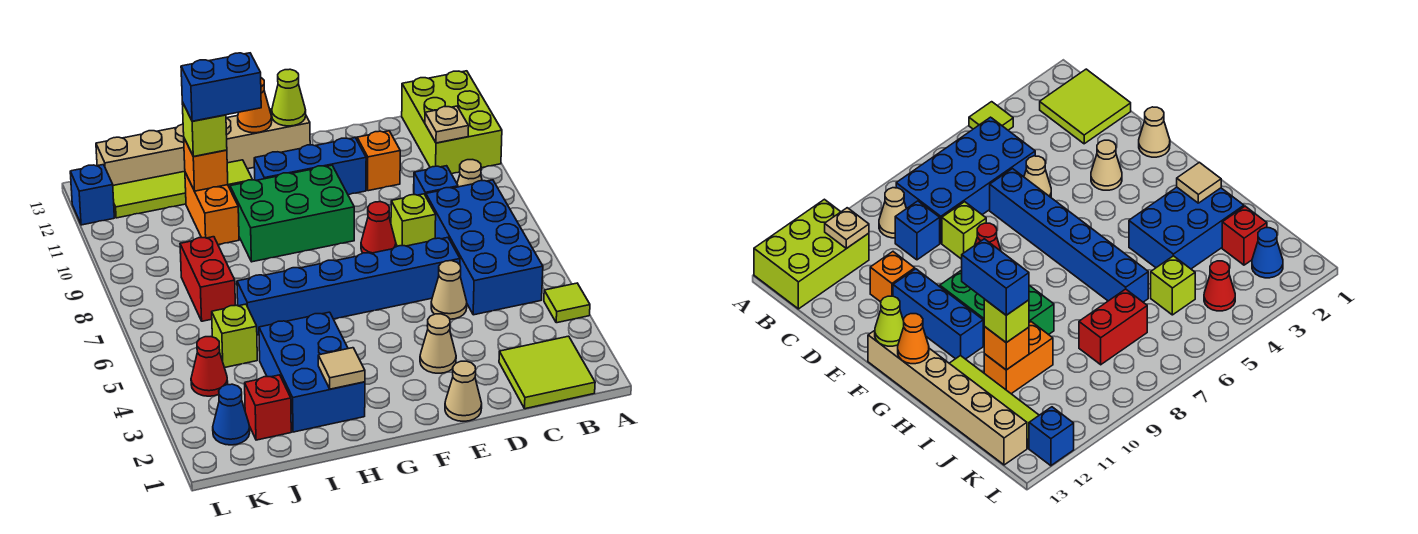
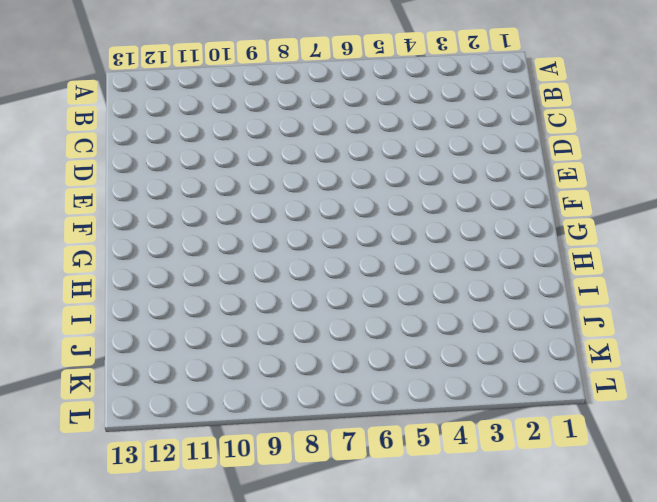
none -> lime 1x1 tile [544,283,590,323]
none -> lime 2x3 brick [402,71,502,174]
none -> lime 2x2 tile [499,336,595,409]
none -> blue 2x4 brick [426,180,543,315]

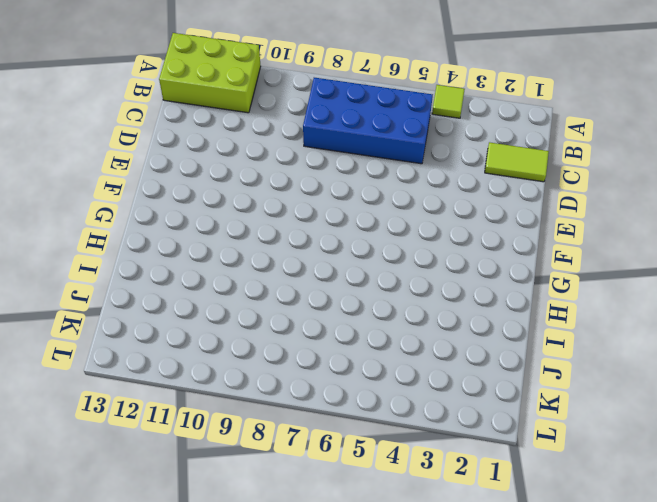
lime 1x2 tile [485,142,549,182] -> lime 2x2 tile [499,336,595,409]
none -> tan 1x1 cone [457,160,482,187]
none -> blue 1x1 brick [414,166,458,196]
none -> tan 1x1 cone [431,261,467,319]
none -> blue 1x6 brick [237,238,460,335]

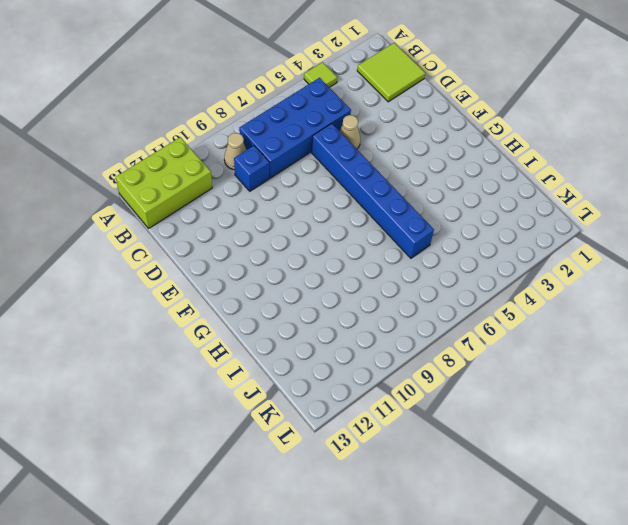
none -> lime 1x1 brick [391,194,436,246]
none -> orange 1x1 brick [357,131,400,191]
none -> tan 1x1 cone [445,361,482,421]
none -> tan 1x1 cone [420,314,456,373]

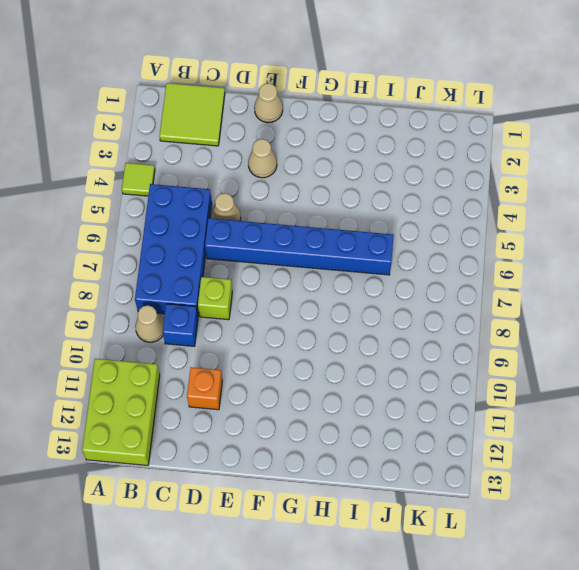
none -> red 1x1 cone [361,202,396,253]
none -> blue 1x3 brick [254,138,366,195]
none -> green 2x3 brick [230,165,354,262]
none -> tan 1x6 brick [96,109,310,185]

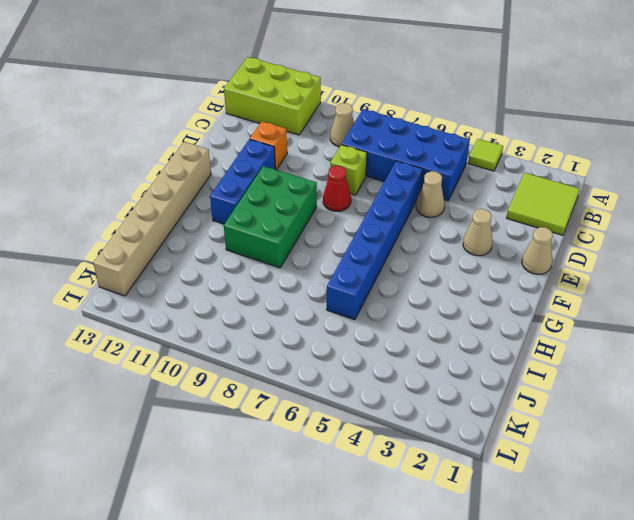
none -> blue 1x1 brick [414,166,458,196]
none -> blue 2x3 brick [259,312,365,432]
none -> lime 1x4 tile [113,160,252,218]
none -> orange 1x2 brick [185,173,239,245]

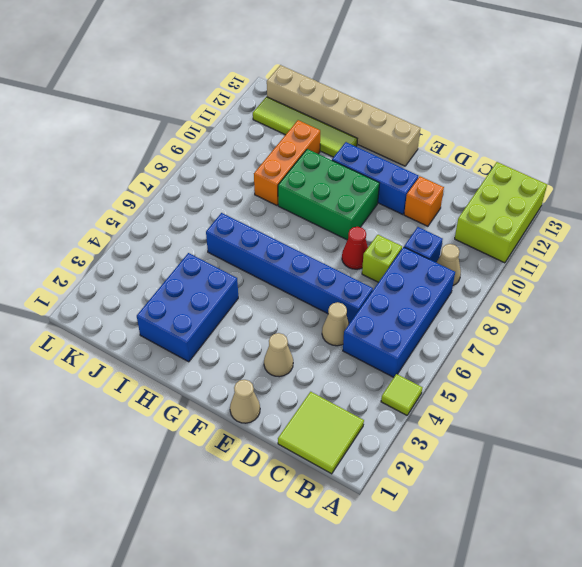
orange 1x3 brick [254,120,320,205] -> orange 1x2 brick [185,173,239,245]
none -> red 1x1 brick [245,375,291,440]
none -> lime 1x1 brick [212,304,257,368]
none -> red 1x2 brick [180,237,235,321]
none -> blue 1x1 cone [213,384,250,445]

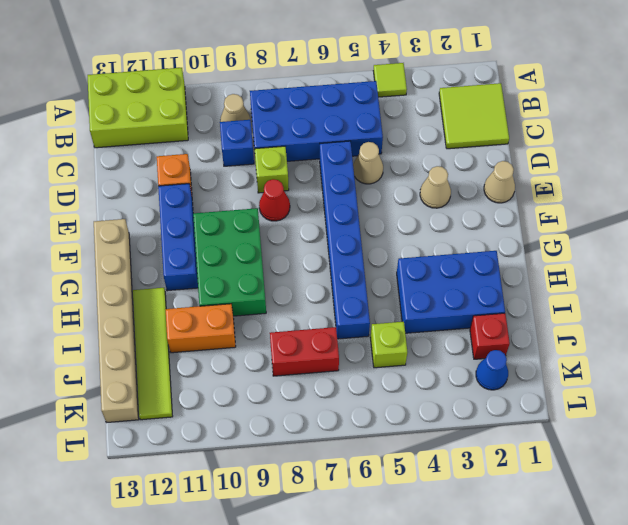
none -> red 1x1 cone [191,337,228,396]
none -> blue 1x1 brick [70,165,114,225]
none -> tan 1x1 plate [425,106,469,143]
none -> lime 1x1 cone [272,69,306,126]

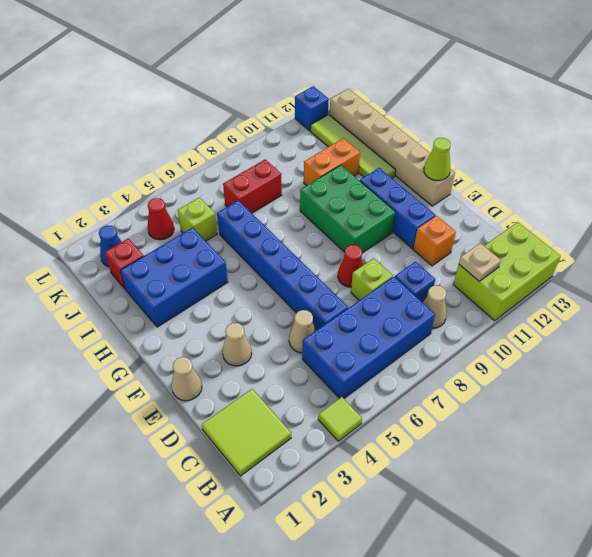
none -> orange 1x1 cone [238,78,272,133]
none -> tan 1x1 tile [318,348,365,389]
none -> orange 1x1 brick [184,139,228,191]
none -> lime 1x1 brick [182,102,227,157]

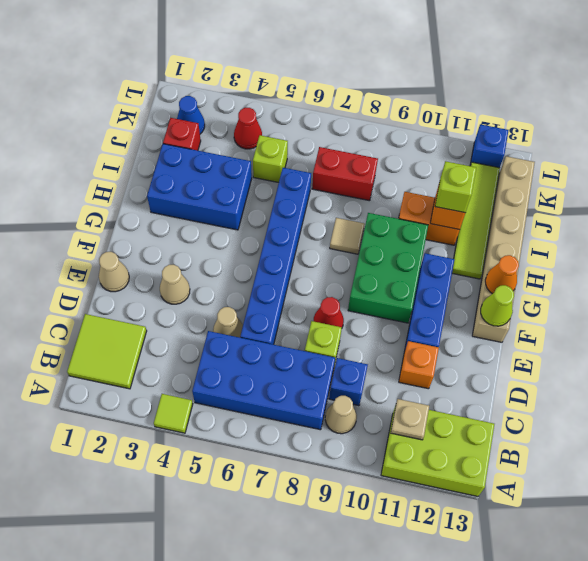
tan 1x1 tile [330,218,364,254] -> tan 1x1 tile moved to [318,348,365,389]
none -> blue 1x2 brick [181,53,261,121]

